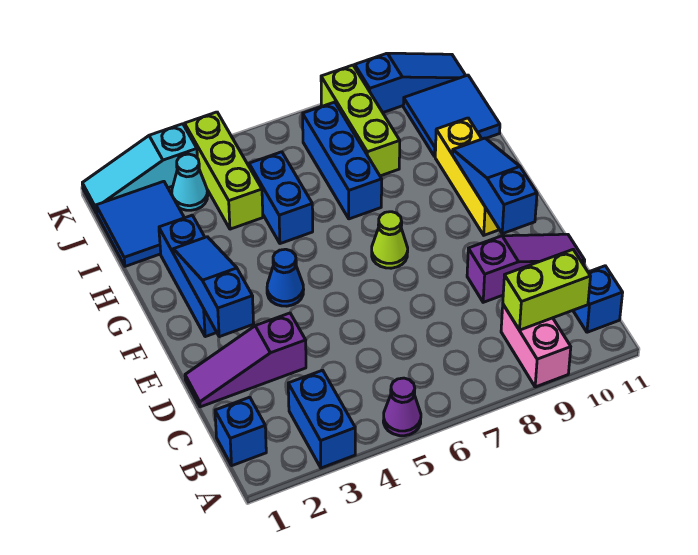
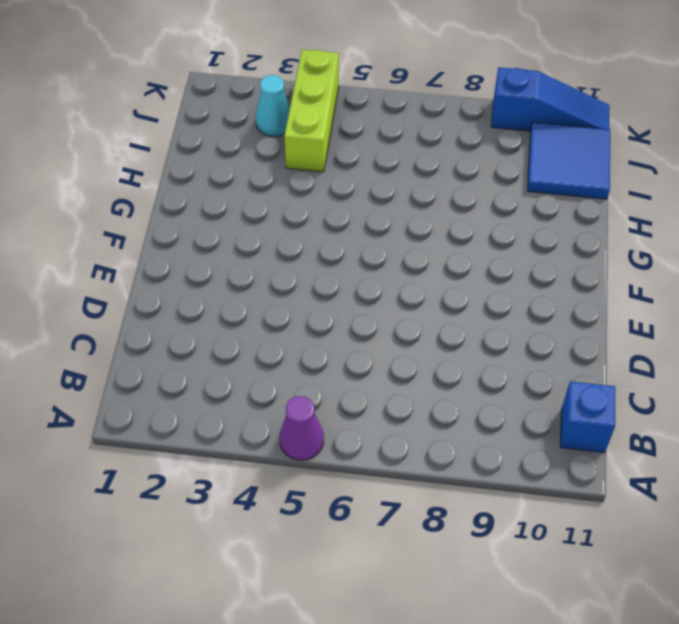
none -> blue 1x2 brick [288,370,355,468]
none -> pink 1x2 brick [501,305,571,387]
none -> blue 1x1 brick [215,397,266,466]

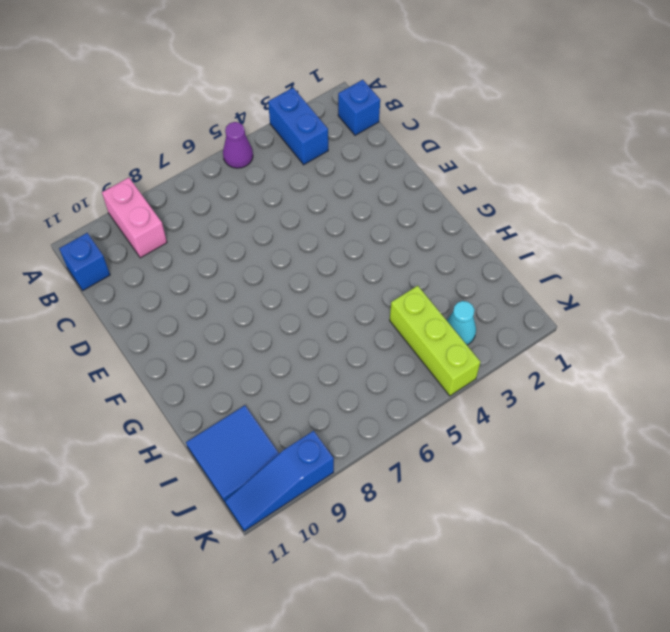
none -> purple 1x3 slope [185,313,306,407]
none -> purple 1x3 slope [467,234,585,302]
none -> blue 1x3 brick [159,215,217,337]

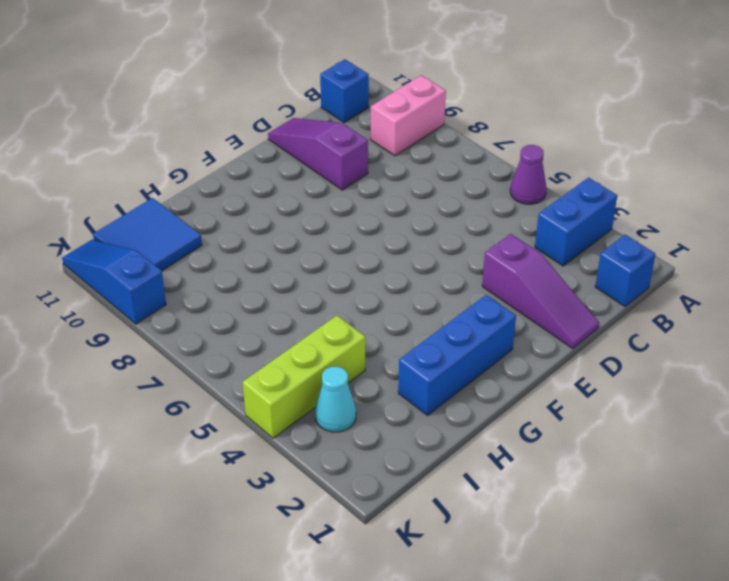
none -> blue 1x1 cone [267,249,304,306]
none -> lime 1x1 cone [372,212,408,268]
none -> yellow 1x3 brick [435,118,499,235]

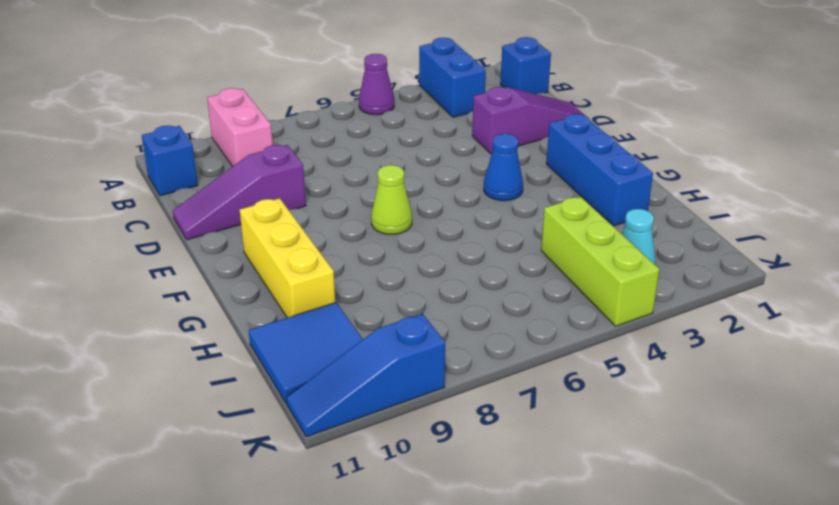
none -> blue 1x2 brick [249,152,313,244]
none -> blue 1x3 brick [303,102,382,219]
none -> blue 2x2 tile [96,181,184,266]

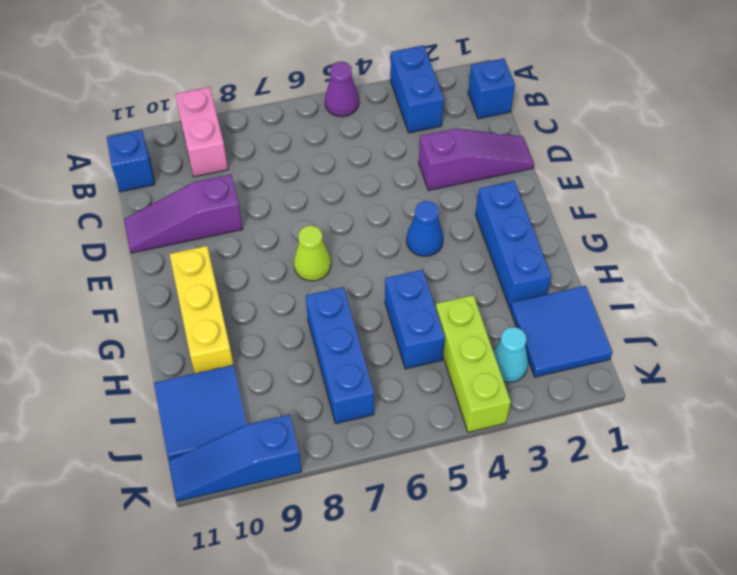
none -> lime 1x3 brick [321,65,400,176]
none -> cyan 1x3 slope [82,124,197,213]
none -> lime 1x2 brick [503,250,591,330]

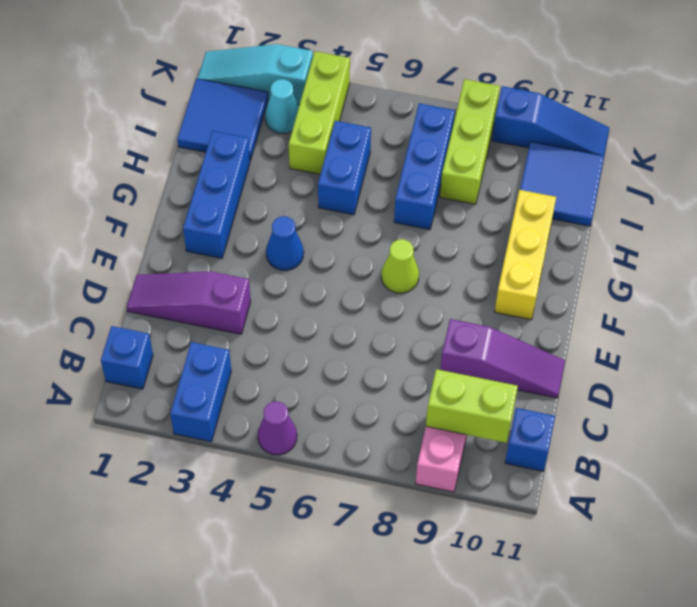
none -> blue 1x3 slope [174,237,254,337]
none -> blue 1x3 slope [453,138,537,234]

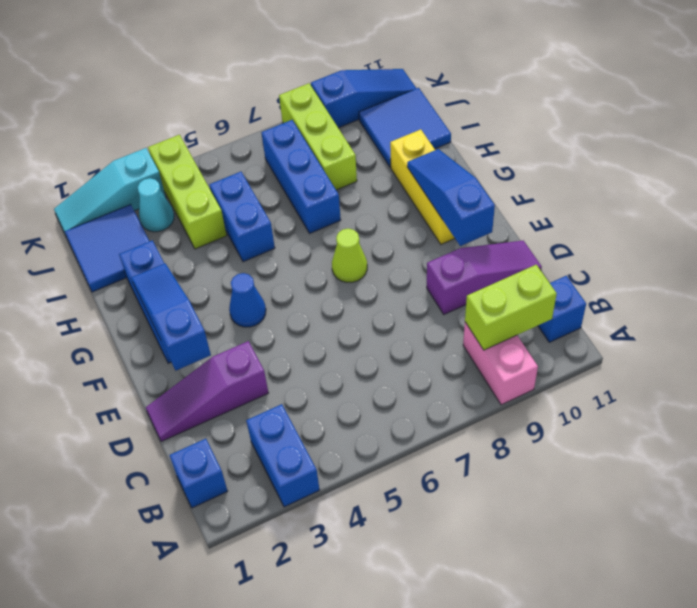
none -> purple 1x1 cone [383,378,421,436]

